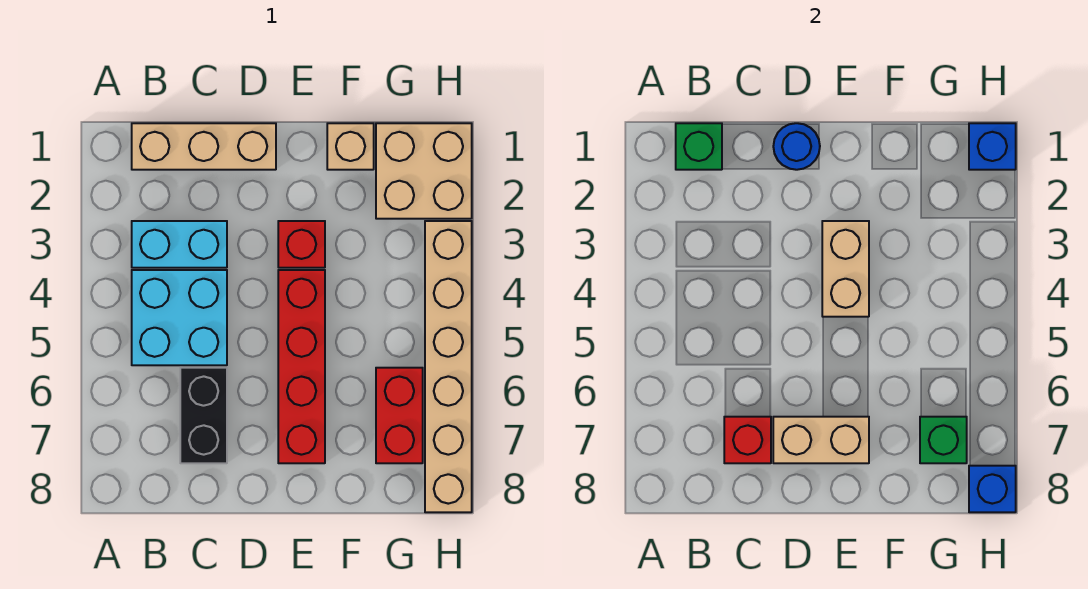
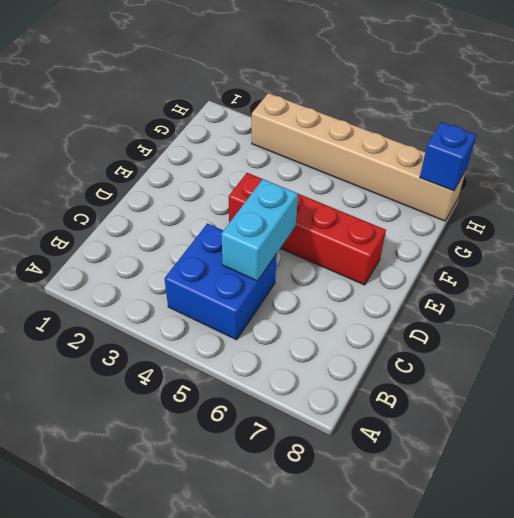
blue 2x2 brick [165,223,277,340] -> cyan 2x2 brick [132,270,227,365]
cyan 1x2 brick [221,179,298,281] -> cyan 1x2 brick moved to [132,221,227,268]
none -> tan 1x3 brick [132,123,276,170]
none -> black 1x2 brick [180,368,227,463]
none -> red 1x1 brick [278,221,325,268]

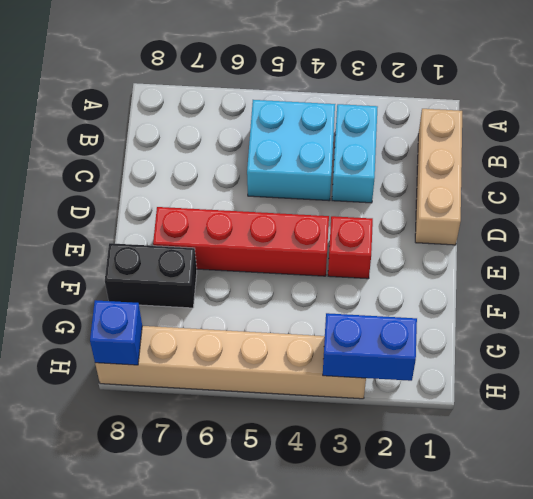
black 1x2 brick [105,243,197,308] -> black 1x2 brick moved to [180,368,227,463]
blue 1x2 brick [323,313,417,381] -> none
none -> tan 1x1 brick [327,123,374,170]
none -> tan 2x2 brick [376,123,472,219]
none -> red 1x2 brick [376,368,423,463]

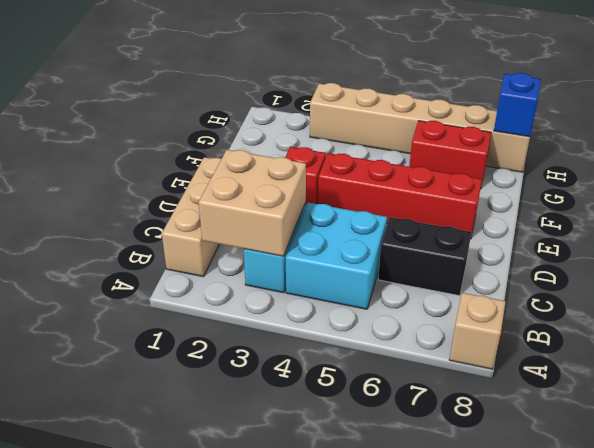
tan 1x1 brick [449,293,506,369] -> tan 1x1 brick moved to [327,123,374,170]
tan 2x2 brick [199,150,306,256] -> tan 2x2 brick moved to [376,123,472,219]
none -> green 1x1 brick [676,123,722,170]
none -> red 1x1 brick [724,417,771,463]
none -> blue 1x1 round brick [773,123,820,170]

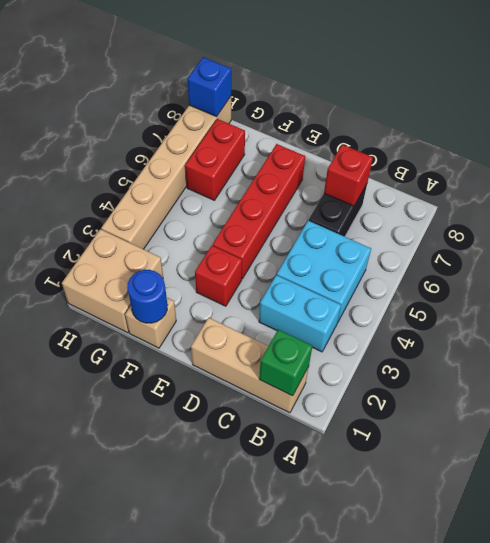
blue 1x1 round brick [127,270,167,323] -> blue 1x1 round brick moved to [773,123,820,170]
none -> tan 1x2 brick [773,417,869,463]
none -> tan 1x2 brick [822,221,869,317]
none -> green 1x1 brick [920,417,967,463]

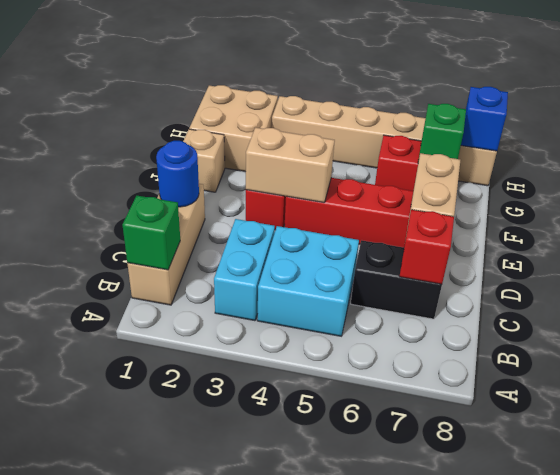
none -> blue 1x1 brick [969,123,1016,170]

